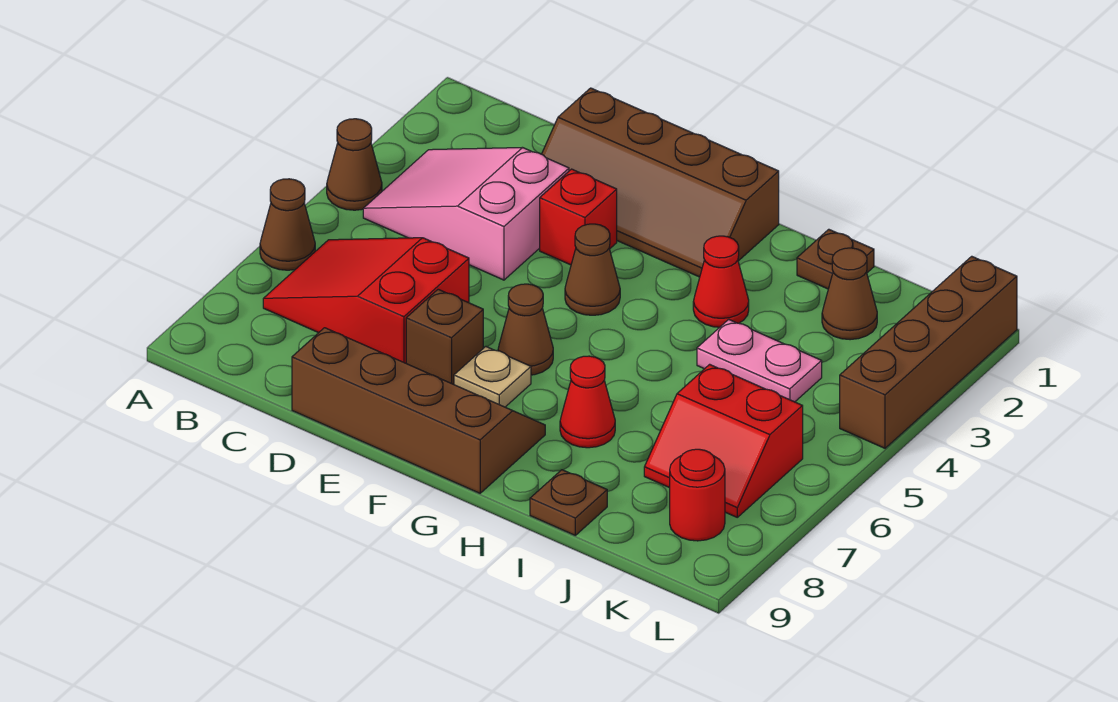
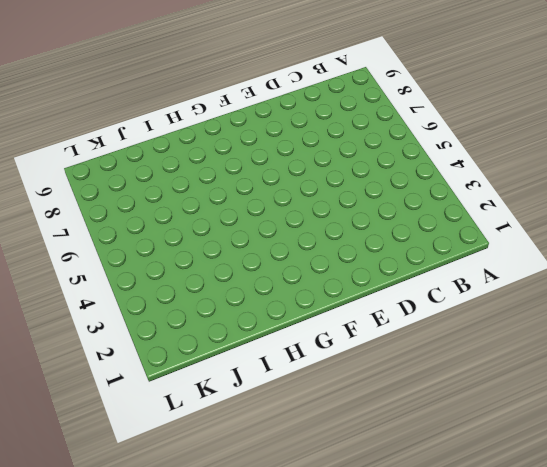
none -> brown 1x1 cone [327,119,382,210]
none -> brown 1x1 cone [260,179,315,270]
none -> pink 2x3 slope [363,148,569,280]

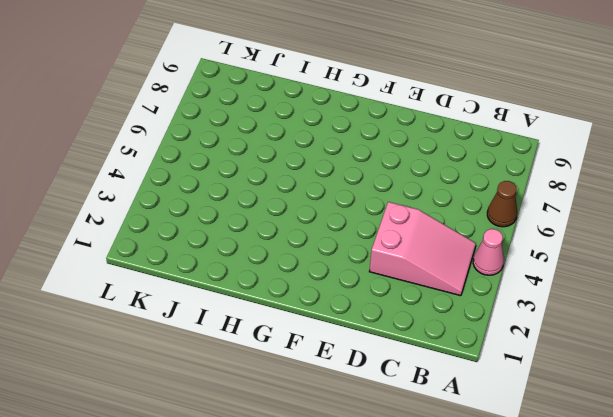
pink 1x1 cone [473,229,504,275] -> brown 1x1 cone [327,119,382,210]
none -> red 2x3 slope [263,238,469,363]
none -> brown 2x4 slope [542,88,779,277]
none -> brown 2x4 slope [292,328,545,493]

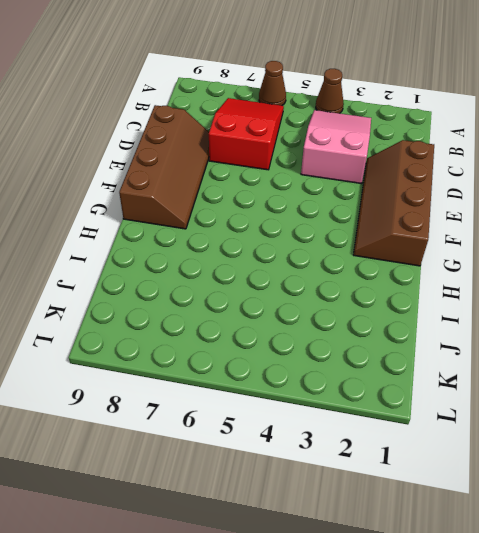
none -> red 1x1 brick [540,169,617,265]
none -> brown 1x1 brick [406,289,483,385]
none -> brown 1x1 cone [565,224,620,315]

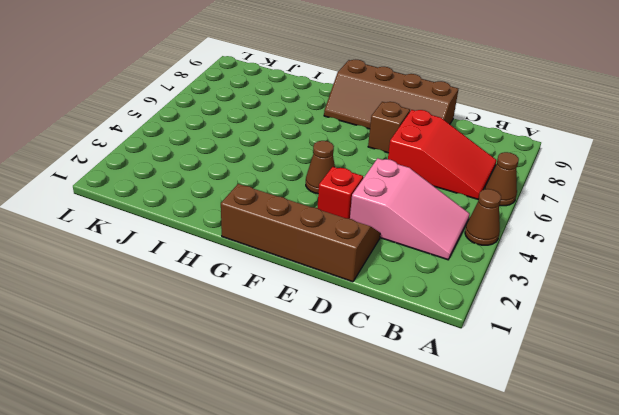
none -> brown 1x1 cone [498,284,553,375]
none -> tan 1x1 plate [454,347,531,407]
none -> red 1x1 cone [693,236,749,327]

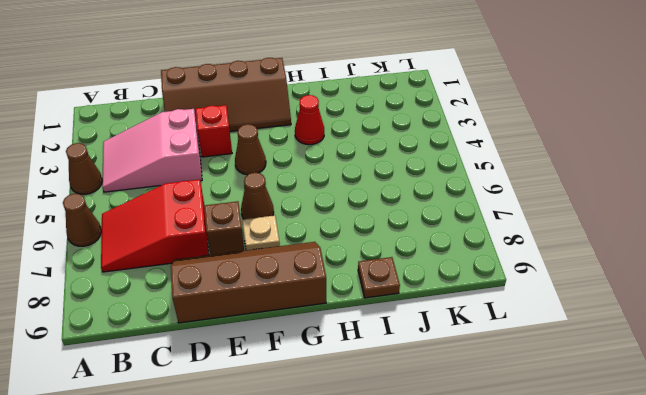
none -> red 1x1 cone [560,356,615,448]
none -> brown 1x1 plate [797,229,874,289]
none -> pink 1x2 plate [697,319,822,402]

